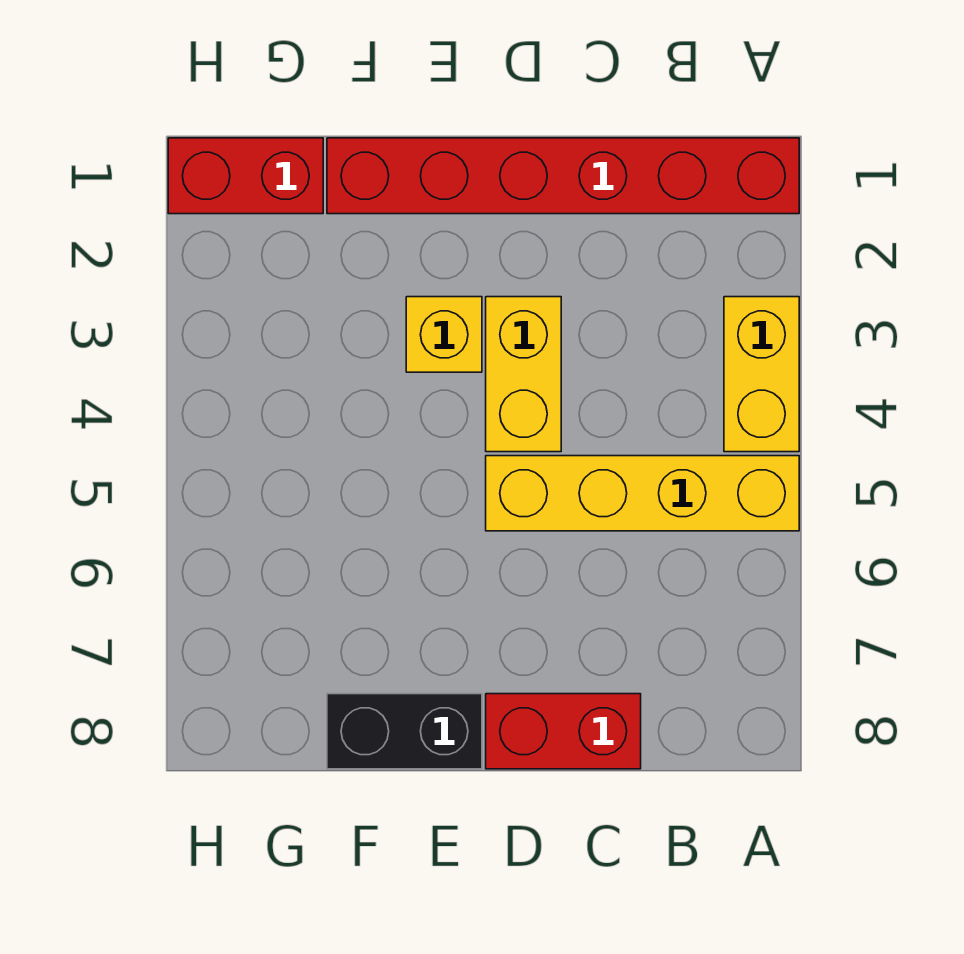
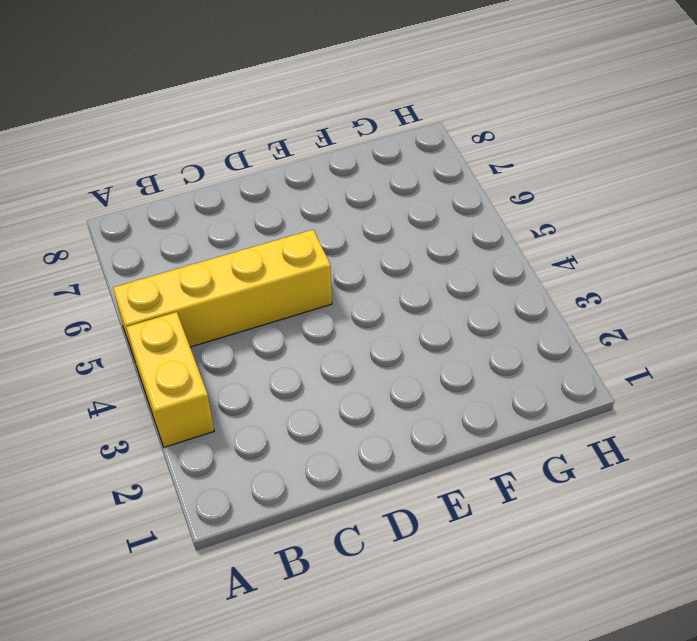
none -> red 1x6 brick [327,138,799,214]
none -> red 1x2 brick [486,694,641,769]

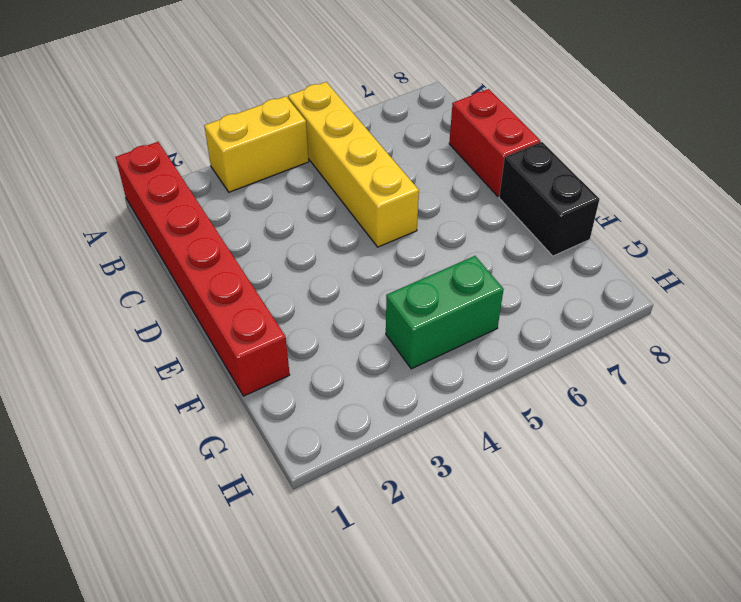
green 1x2 brick [386,256,504,369] -> none
none -> yellow 1x2 brick [486,297,561,452]
none -> yellow 1x1 brick [406,297,482,372]

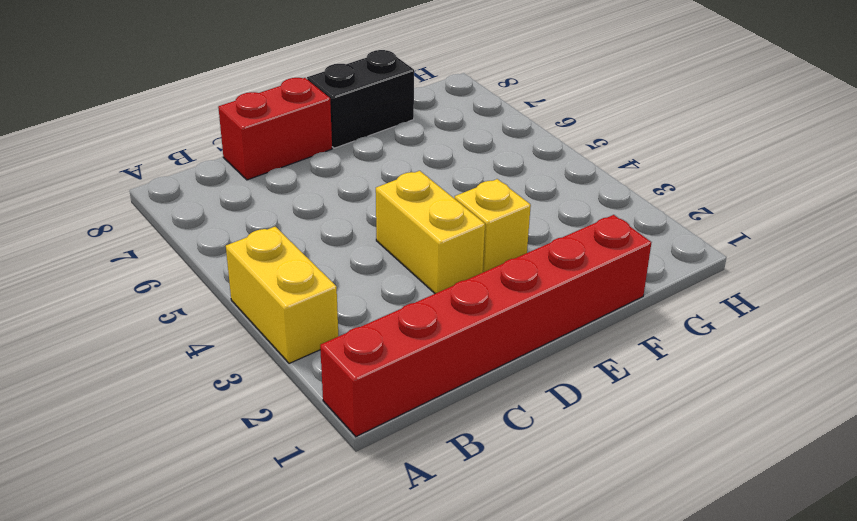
none -> yellow 1x4 brick [486,456,799,531]
none -> red 1x2 brick [168,138,323,214]

